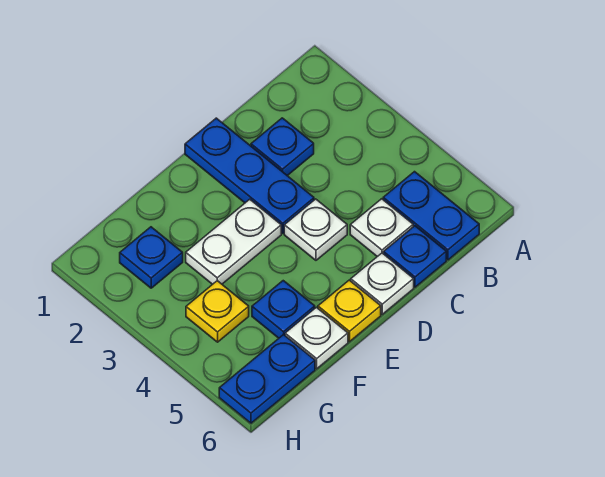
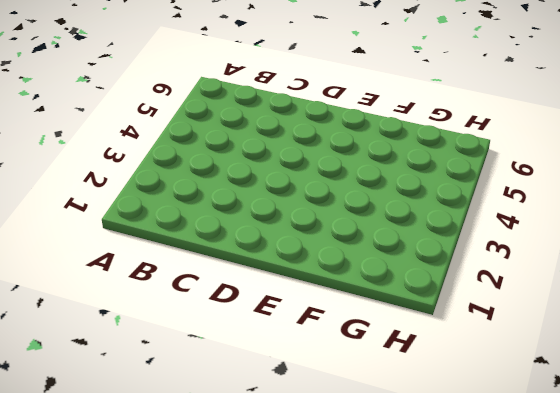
none -> blue 1x2 plate [383,172,479,260]
none -> blue 1x1 plate [251,118,314,176]
none -> white 1x1 plate [350,199,413,257]

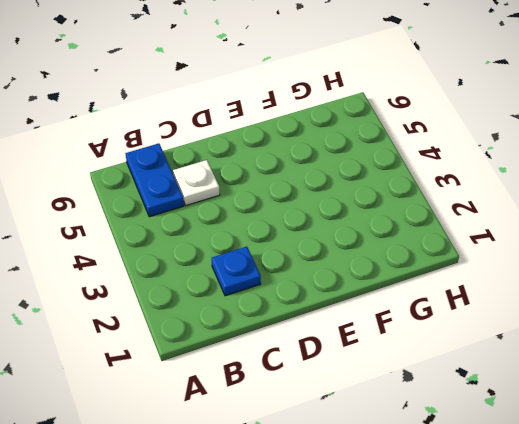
none -> blue 1x1 plate [384,226,446,287]
none -> blue 1x3 plate [185,118,314,234]
none -> white 1x1 plate [284,199,347,260]

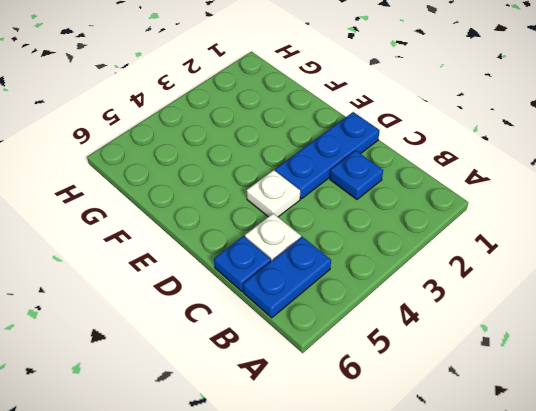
none -> white 1x1 plate [351,253,414,314]
none -> white 1x2 plate [186,199,281,284]
none -> yellow 1x1 plate [318,280,381,342]

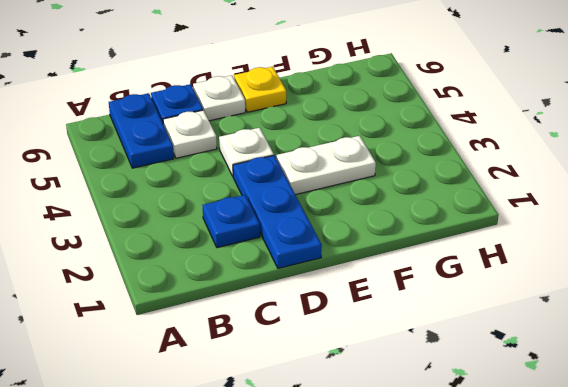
none -> blue 1x1 plate [252,281,315,338]
none -> white 1x1 plate [285,307,348,369]
none -> blue 1x1 plate [120,227,183,288]

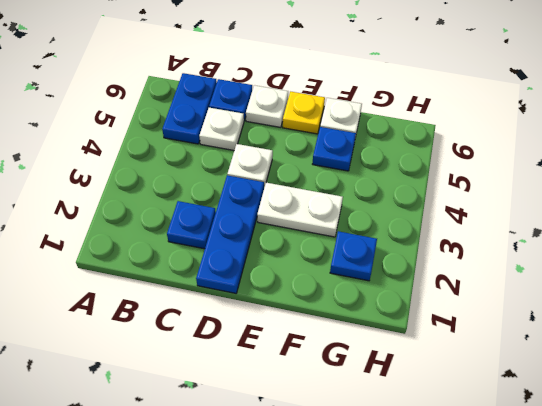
none -> yellow 1x1 plate [186,281,249,342]
none -> blue 1x2 plate [219,334,315,423]

